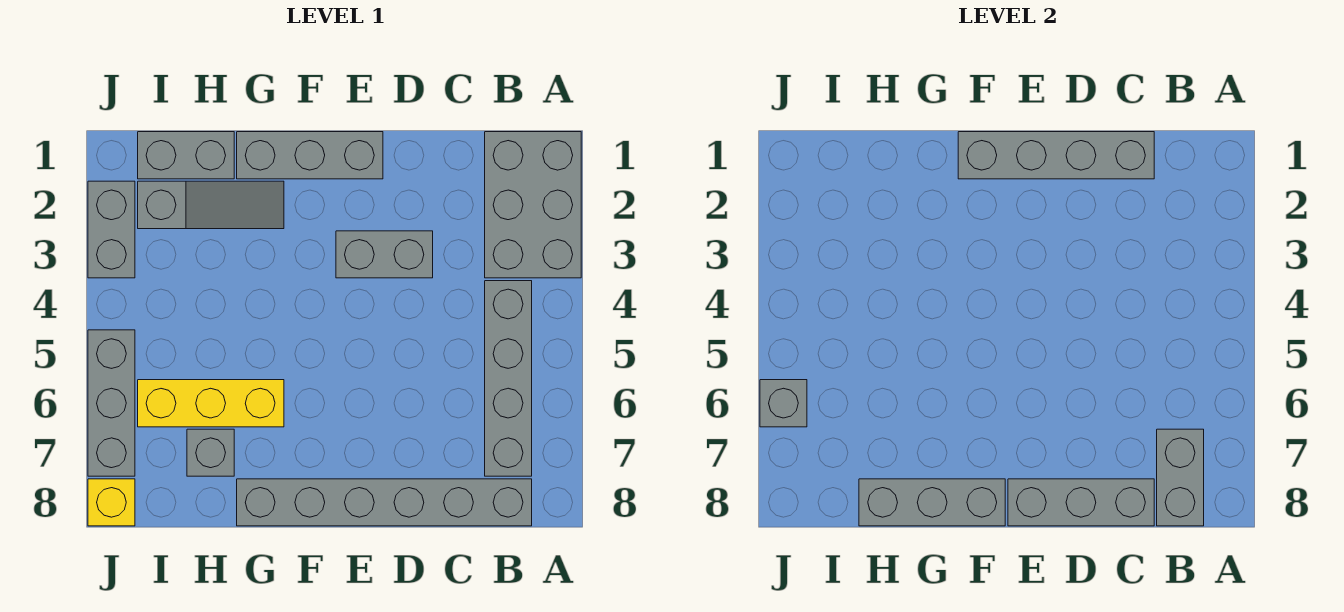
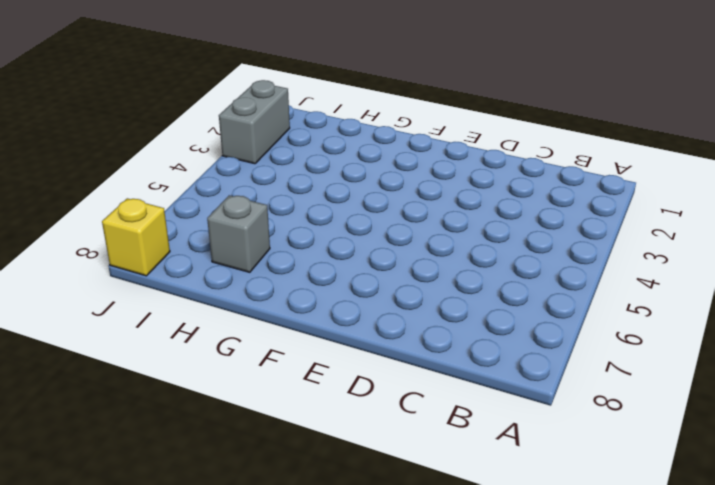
none -> grey 2x3 brick [485,132,581,278]
none -> grey 1x4 brick [485,281,532,476]
none -> grey 1x6 brick [237,479,532,526]

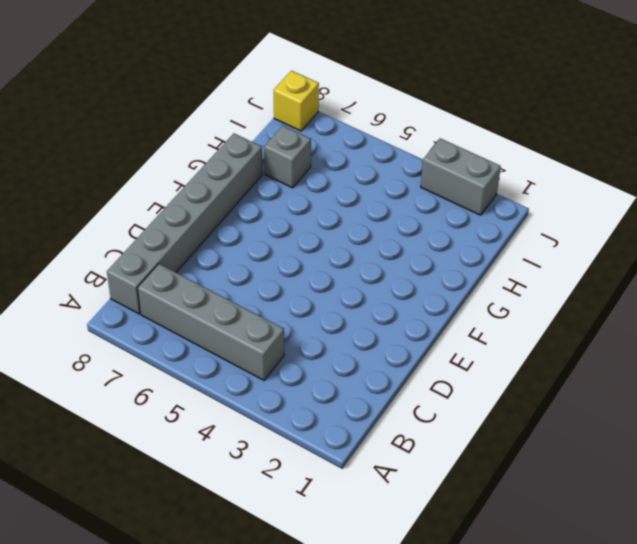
none -> grey 2x3 brick [485,132,581,278]
none -> grey 1x2 brick [336,231,433,278]
none -> grey 1x3 brick [237,132,383,179]

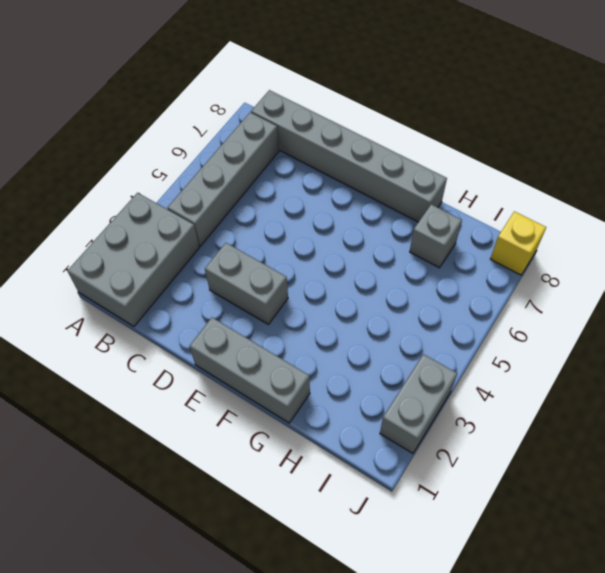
none -> grey 1x3 slope [138,181,284,229]
none -> yellow 1x3 brick [138,380,284,427]
none -> grey 1x2 brick [138,132,234,179]

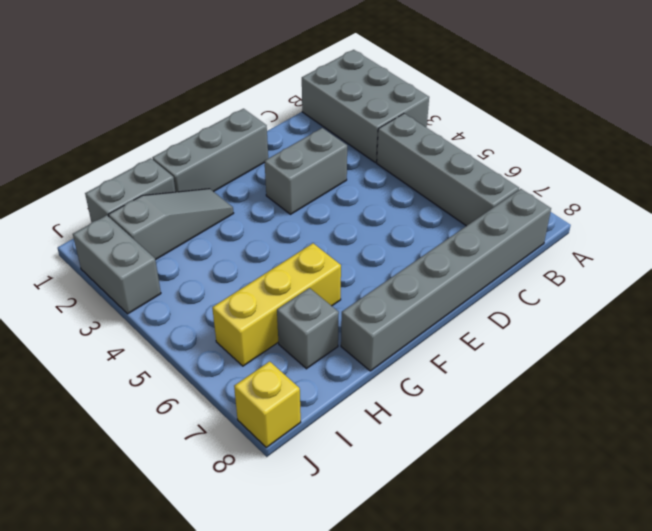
none -> grey 1x3 brick [88,330,135,476]
none -> grey 1x2 brick [1157,429,1204,526]
none -> grey 1x4 brick [958,132,1154,179]

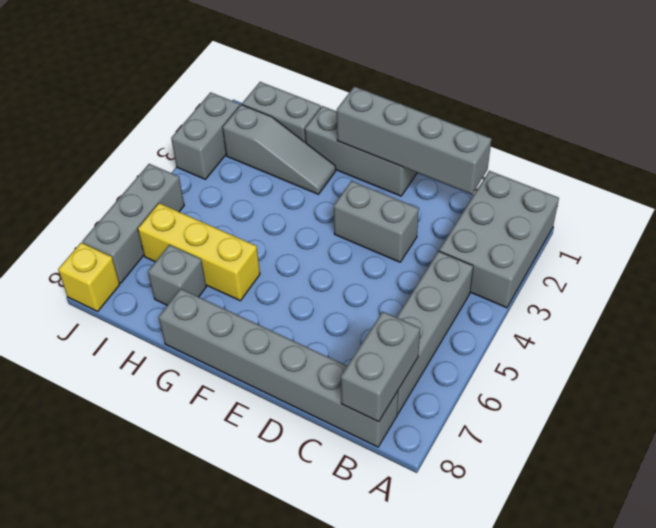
none -> grey 1x3 brick [1008,479,1154,526]
none -> grey 1x3 brick [859,479,1005,526]
none -> grey 1x1 brick [760,380,807,427]

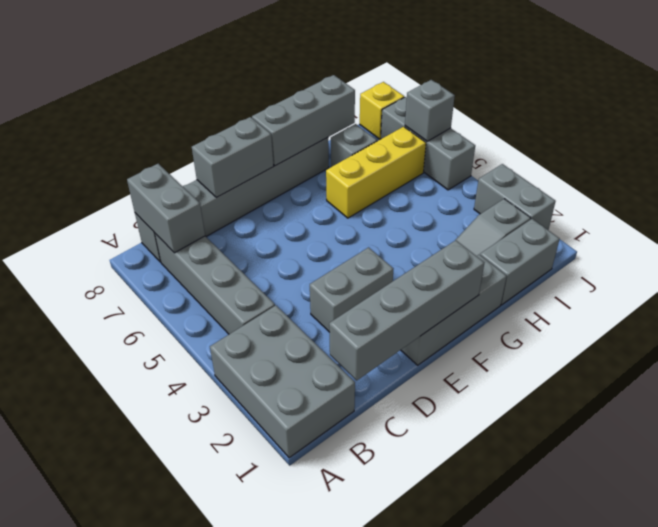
grey 1x2 brick [192,117,274,197] -> grey 1x3 brick [1008,479,1154,526]

